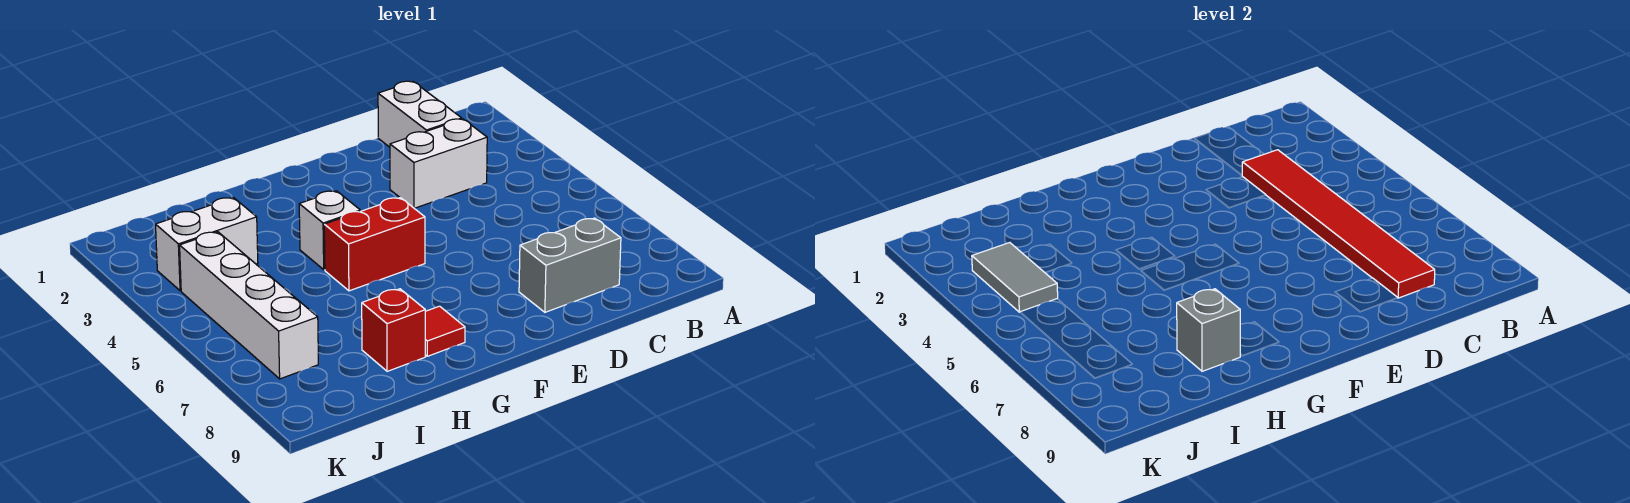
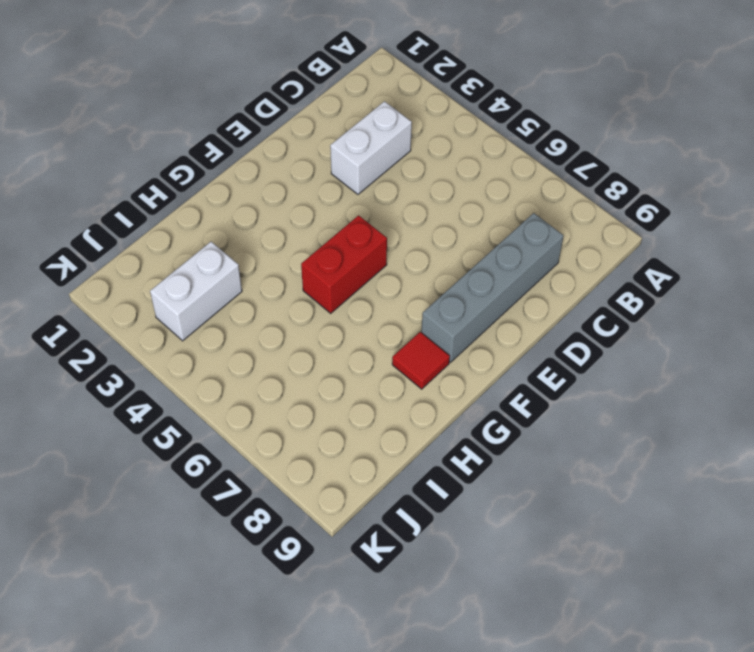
grey 1x4 brick [421,213,564,362] -> grey 1x2 brick [519,218,621,312]
none -> white 1x2 brick [378,81,462,147]
none -> white 1x1 brick [299,191,360,270]
none -> red 1x1 brick [362,289,425,371]

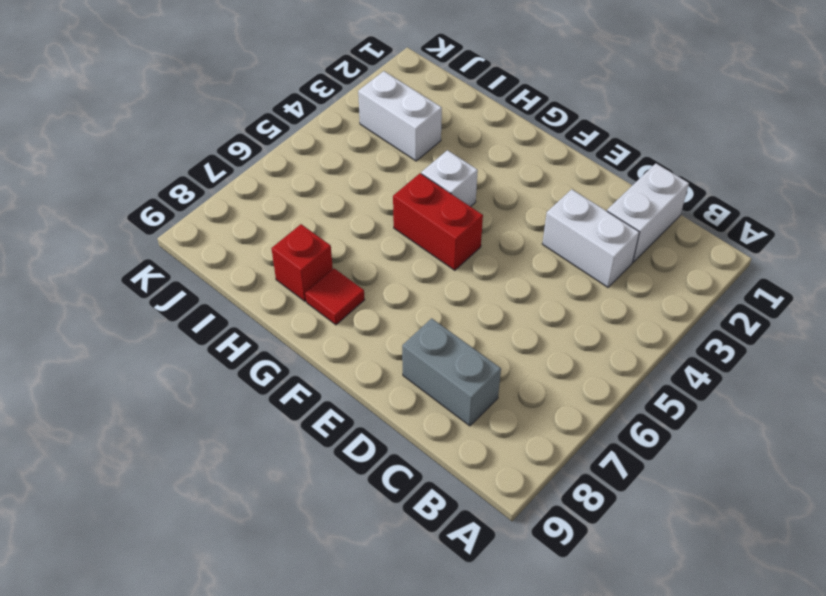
none -> white 1x4 brick [180,232,318,379]
none -> red 1x6 tile [1242,150,1435,298]
none -> grey 1x1 brick [1177,289,1240,371]

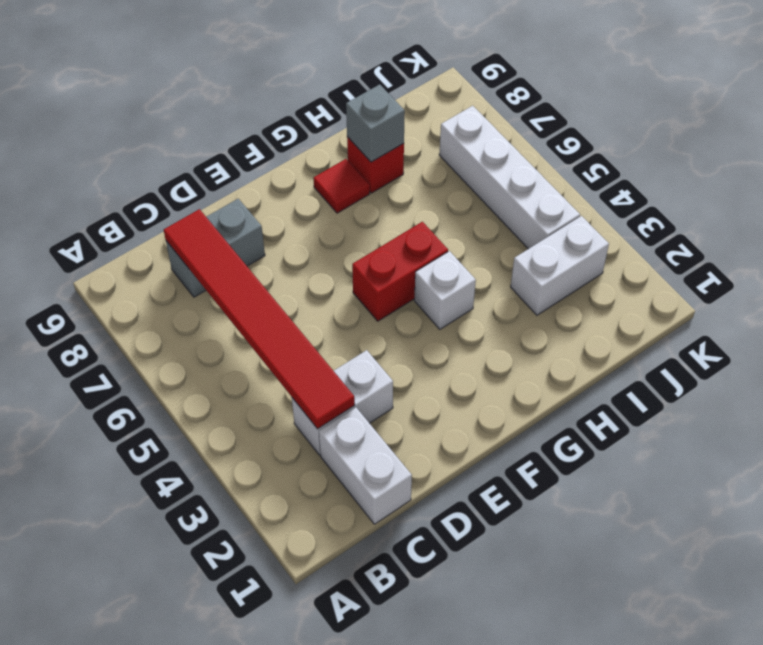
none -> grey 1x2 tile [972,243,1058,312]

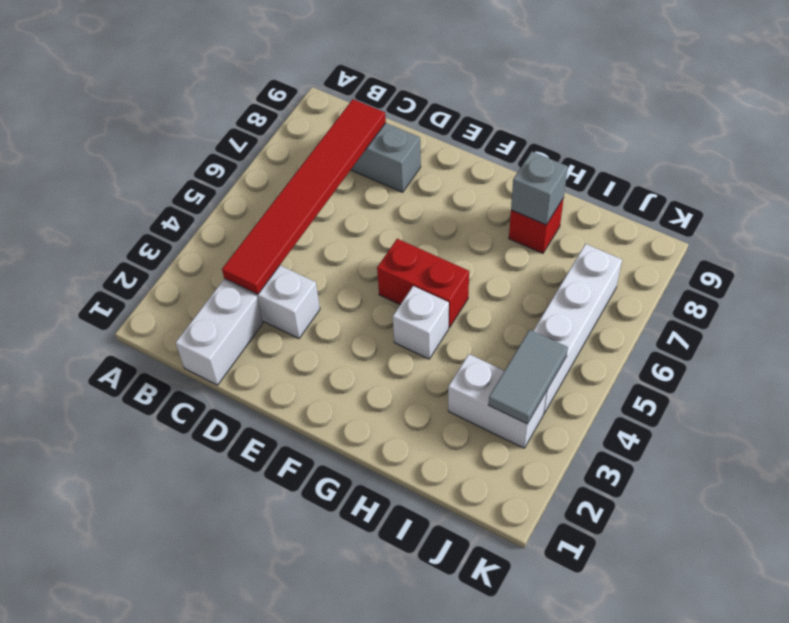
none -> red 1x1 tile [425,306,465,356]

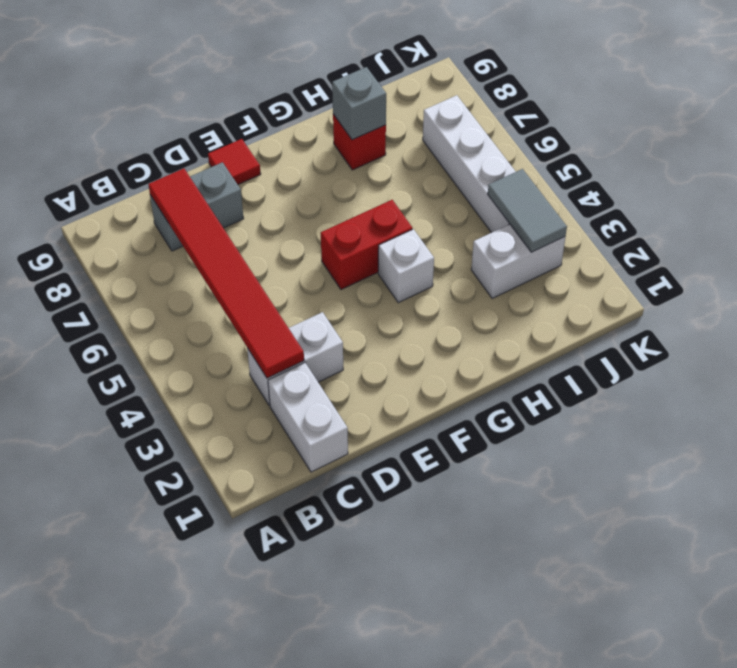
red 1x1 tile [208,139,261,185] -> red 1x1 tile moved to [425,306,465,356]

